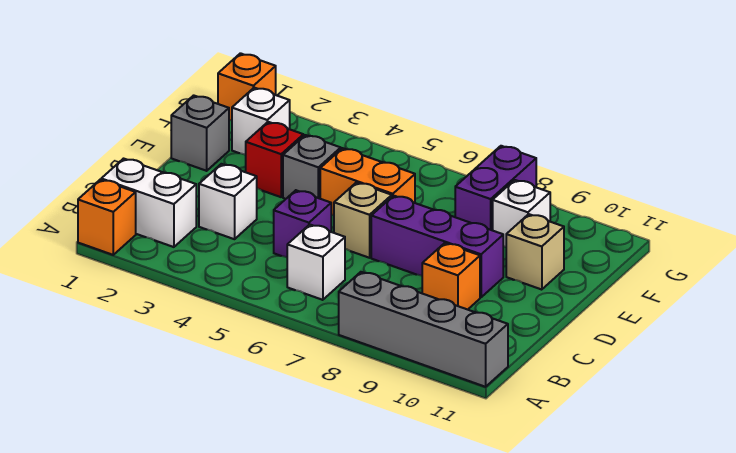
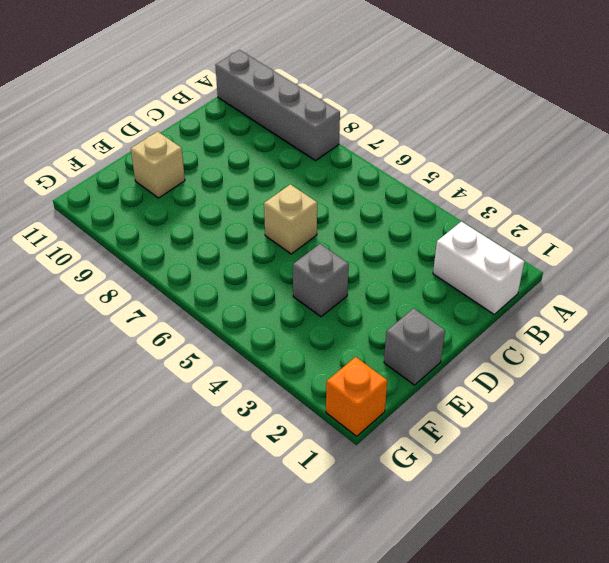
none -> orange 1x1 brick [78,180,136,255]
none -> white 1x1 brick [287,225,345,300]
none -> white 1x1 brick [199,164,257,239]

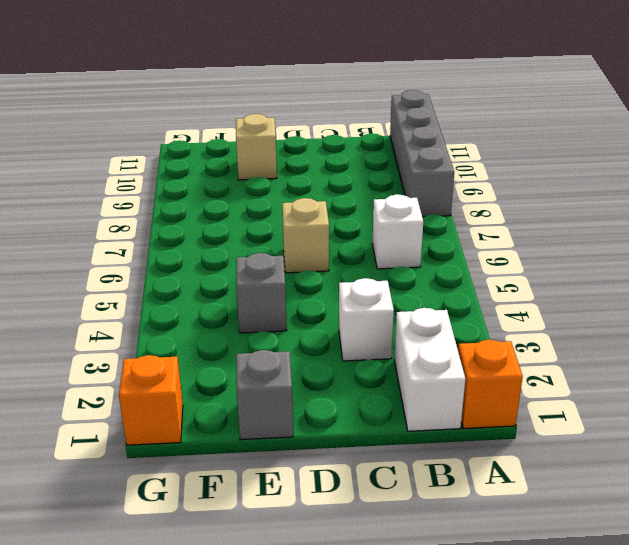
none -> purple 1x1 brick [274,190,331,257]
none -> orange 1x1 brick [422,243,480,310]
none -> purple 1x3 brick [371,196,503,297]

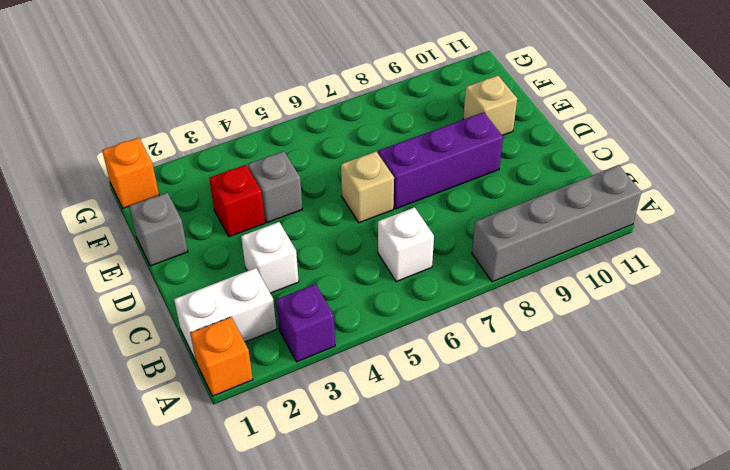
purple 1x1 brick [276,284,335,362] -> purple 1x1 brick moved to [274,190,331,257]
none -> orange 1x1 brick [422,243,480,310]
none -> orange 1x2 brick [320,148,415,215]
none -> white 1x1 brick [232,88,290,155]

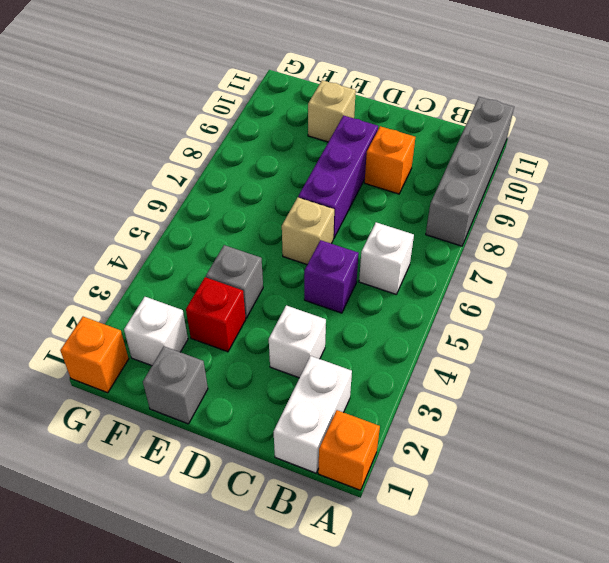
none -> orange 1x2 brick [320,148,415,215]
none -> purple 1x2 brick [455,146,536,230]
none -> white 1x1 brick [493,180,550,247]

